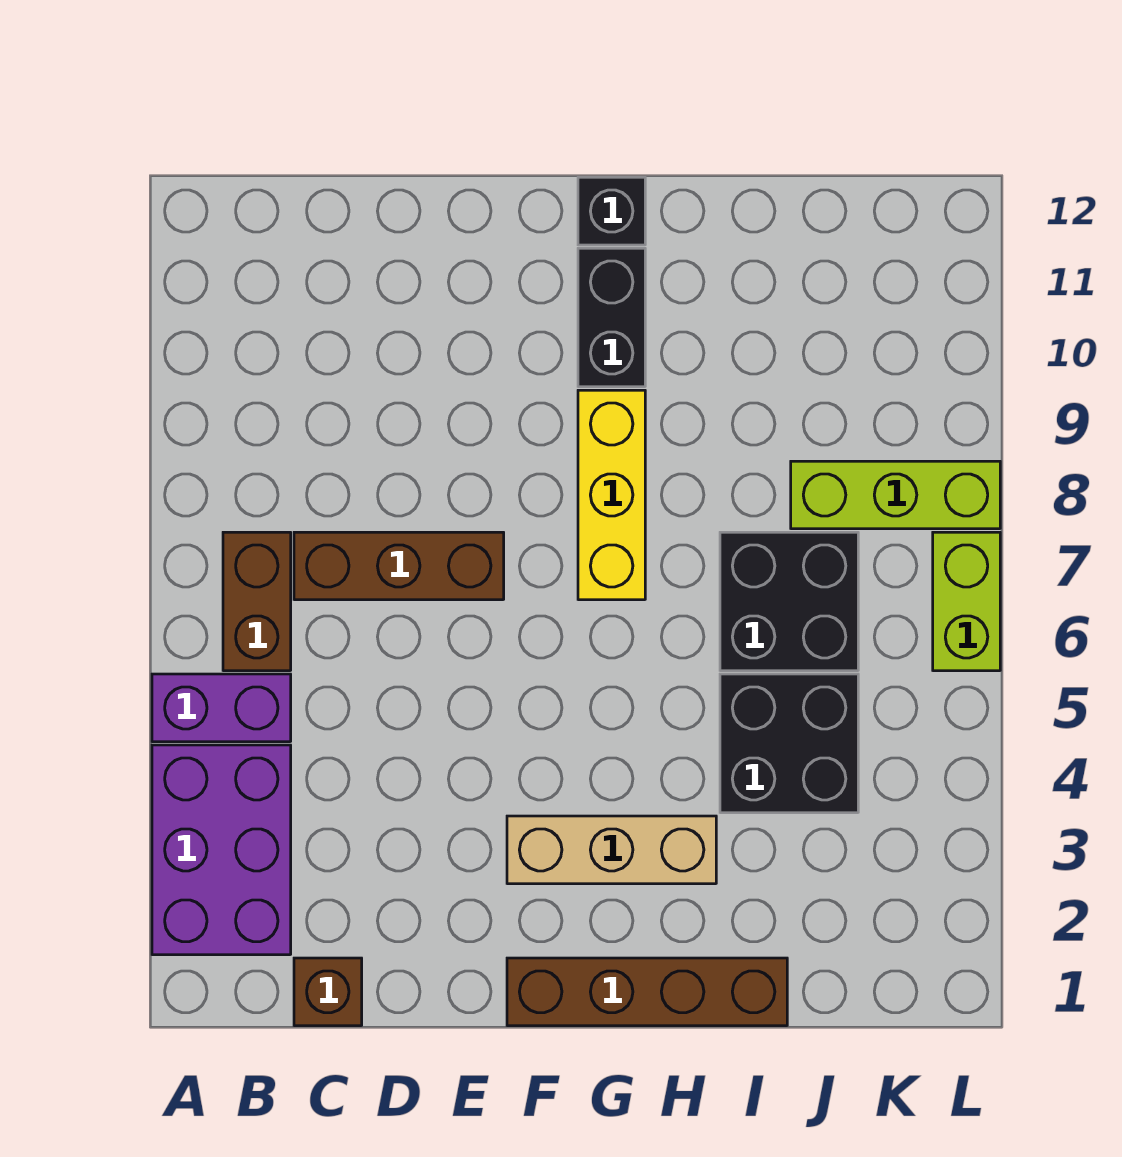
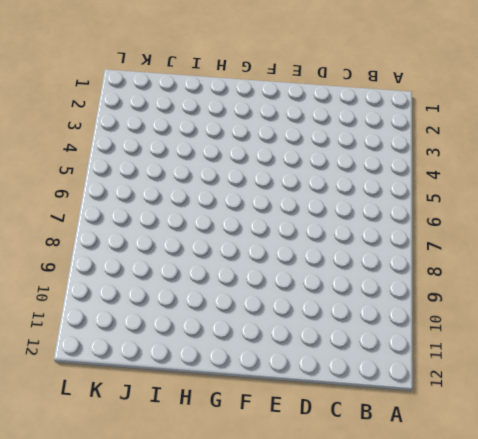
none -> purple 2x3 brick [152,745,291,955]
none -> purple 1x2 brick [152,674,291,742]
none -> brown 1x2 brick [223,532,291,671]

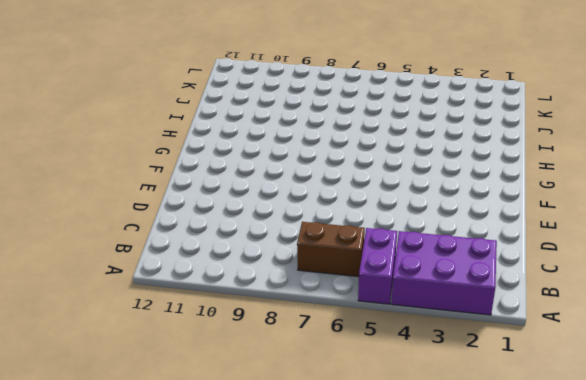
none -> brown 1x1 brick [294,958,362,1026]
none -> brown 1x3 brick [294,532,504,600]
none -> brown 1x4 brick [507,958,787,1026]

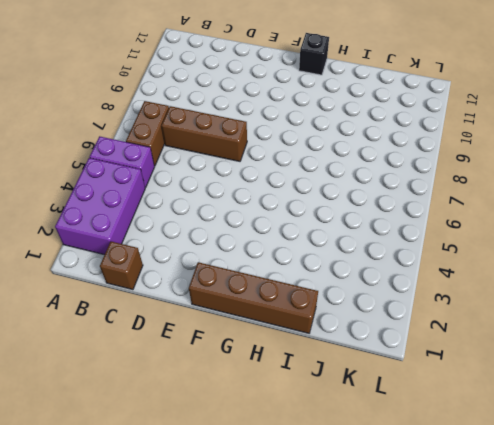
none -> tan 1x3 brick [507,816,716,884]
none -> yellow 1x3 brick [578,390,645,600]
none -> black 1x2 brick [578,248,645,387]

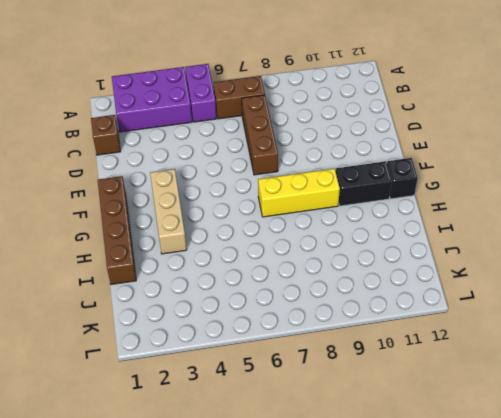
none -> black 2x2 brick [720,674,858,813]
none -> black 2x2 brick [720,532,858,671]
none -> lime 1x3 brick [791,461,1000,529]

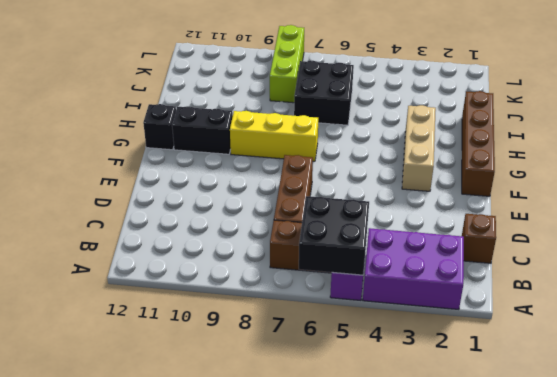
black 2x2 brick [299,196,369,275] -> black 2x2 brick moved to [720,674,858,813]
none -> lime 1x2 brick [933,532,1000,671]

